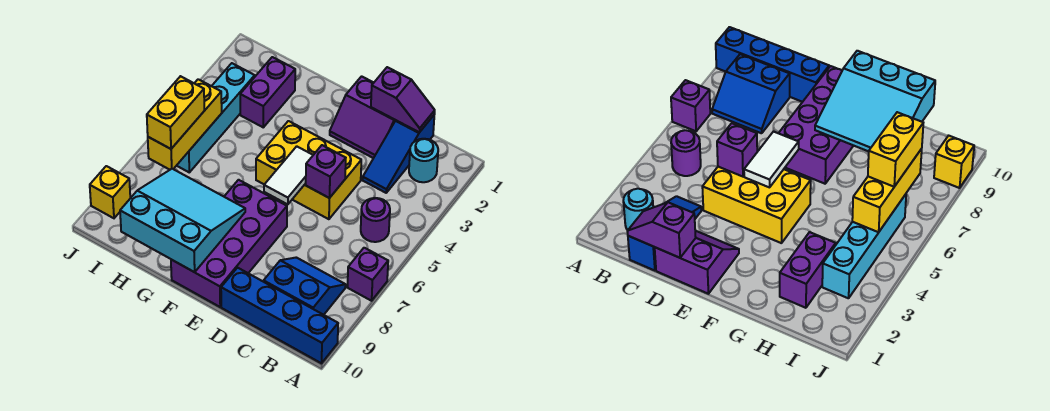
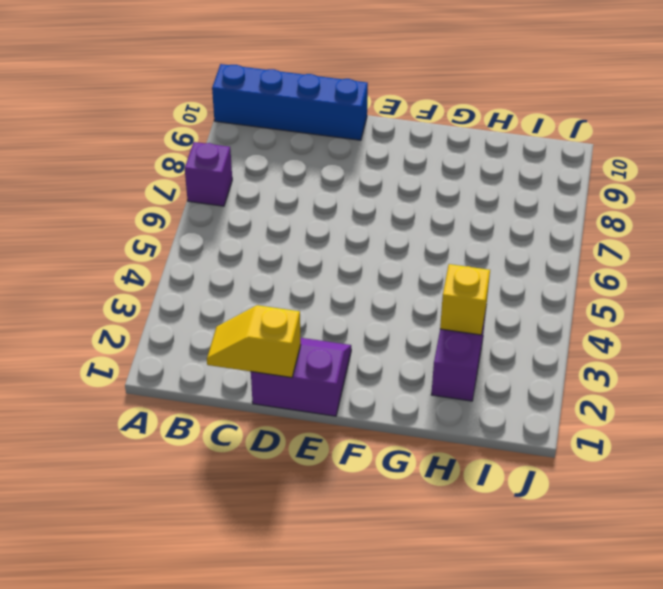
yellow 1x2 slope [207,305,301,378] -> purple 1x2 slope [371,67,435,132]
yellow 1x1 brick [440,264,490,335] -> yellow 1x1 brick moved to [90,166,130,218]
none -> cyan 1x1 round brick [409,139,438,182]
none -> purple 1x1 round brick [361,198,390,242]
none -> blue 2x2 slope [264,257,346,315]

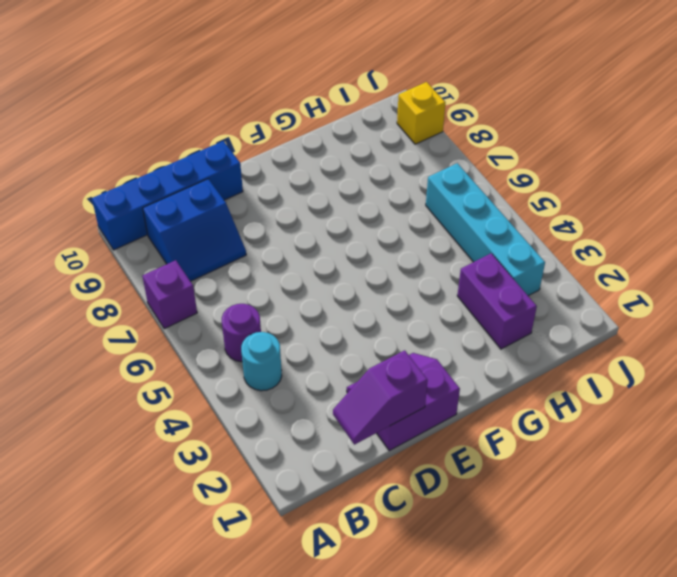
cyan 1x1 round brick [241,332,282,391] -> cyan 1x1 round brick moved to [409,139,438,182]
none -> blue 1x3 slope [363,115,434,193]
none -> yellow 2x3 brick [256,121,361,219]
none -> purple 2x4 brick [171,180,287,307]

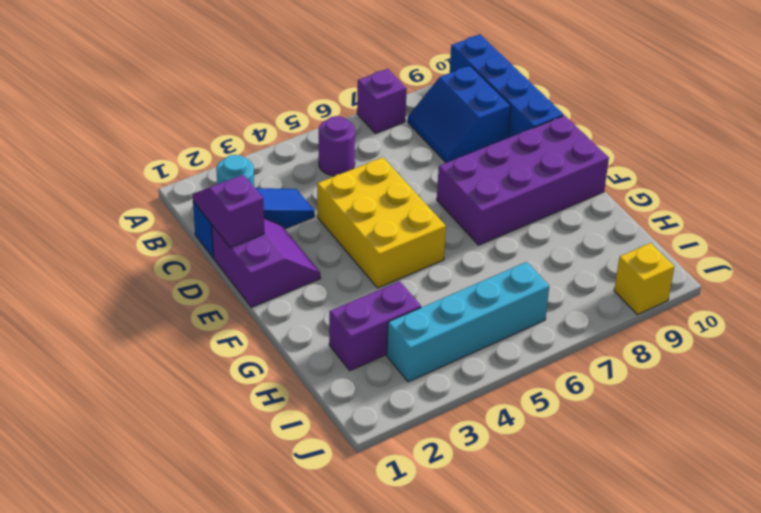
none -> purple 1x1 brick [306,145,346,198]
none -> white 1x2 tile [264,146,313,204]
none -> cyan 3x3 slope [120,169,245,272]

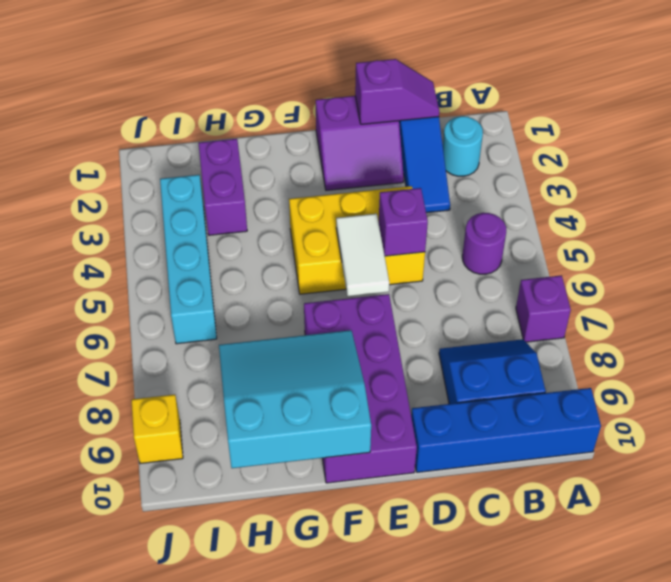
none -> yellow 1x3 brick [148,79,222,170]
none -> yellow 1x2 brick [147,76,204,149]

